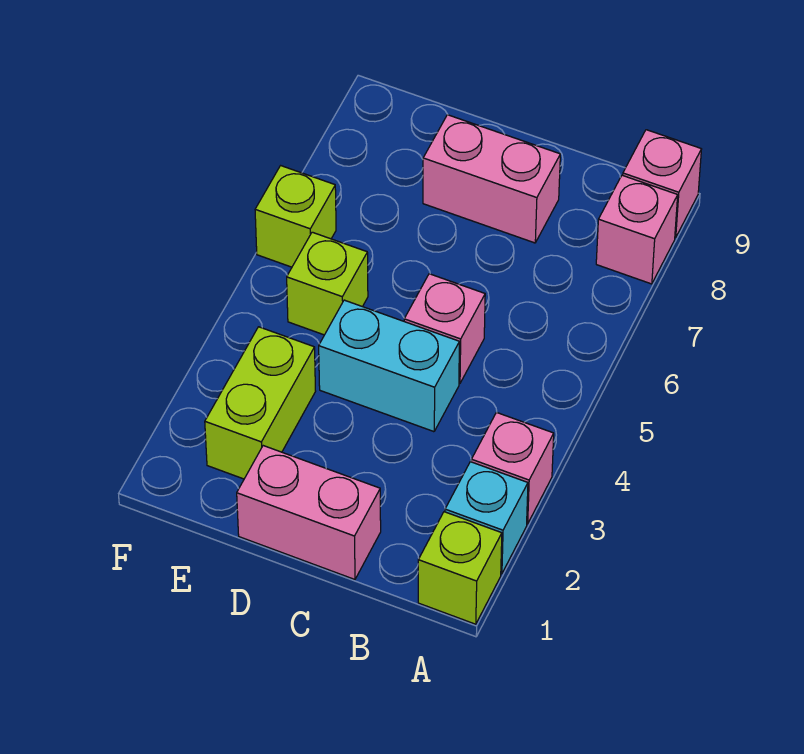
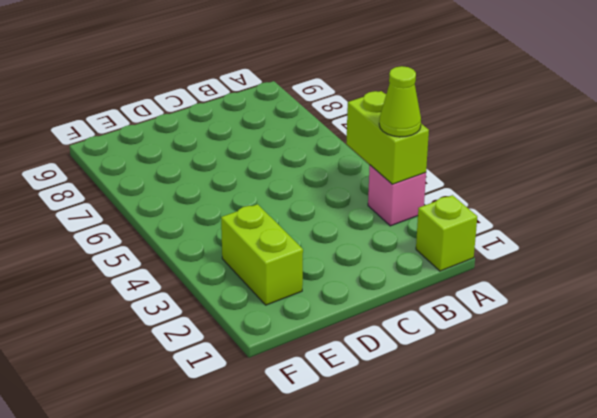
lime 1x2 brick [346,91,429,184] -> none
lime 1x1 cone [379,66,421,137] -> none
none -> cyan 1x1 brick [445,462,528,574]
none -> pink 1x1 brick [596,175,678,284]
none -> pink 1x1 brick [623,130,702,238]

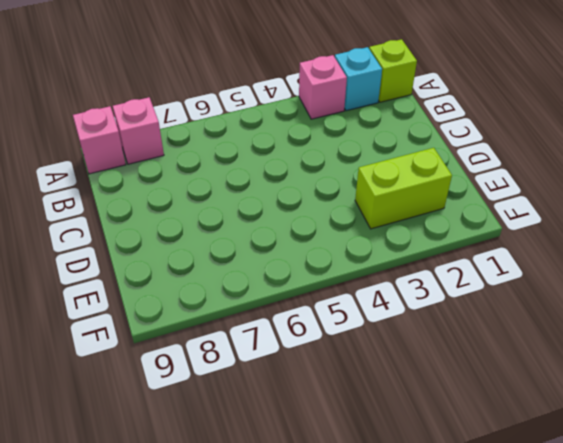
none -> pink 1x2 brick [237,446,381,579]
none -> cyan 1x2 brick [319,300,459,432]
none -> pink 1x1 brick [404,274,485,384]

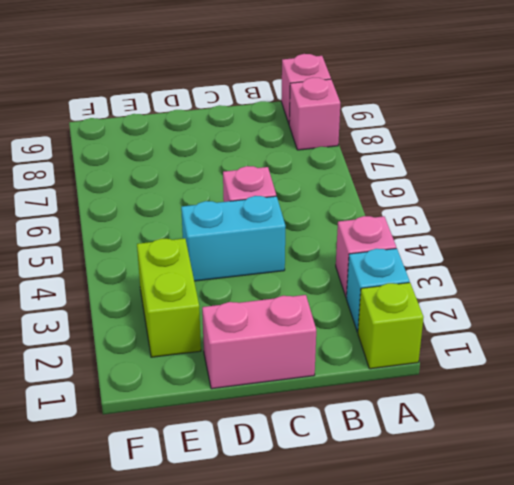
none -> pink 1x2 brick [423,115,560,243]
none -> lime 1x1 brick [287,232,368,335]
none -> lime 1x1 brick [255,166,336,267]

